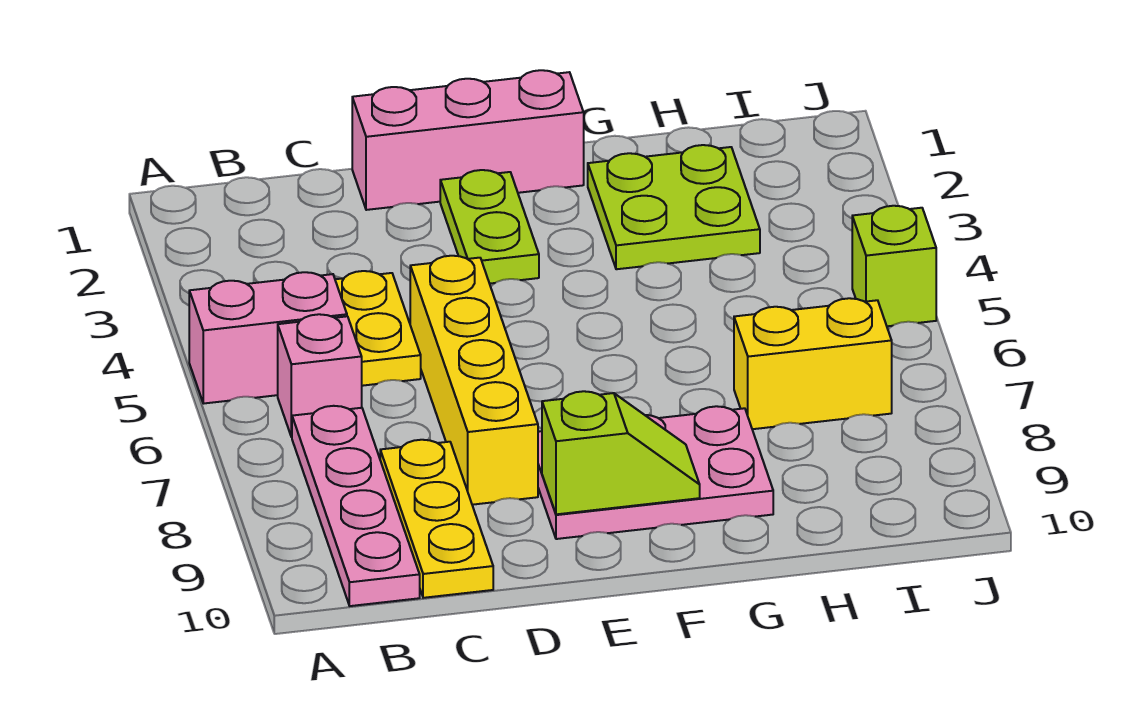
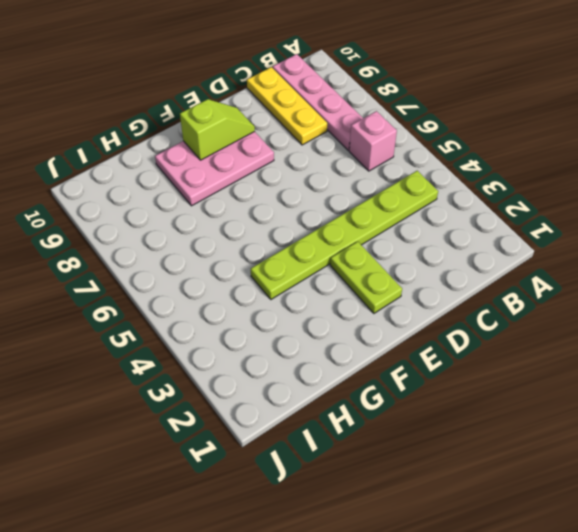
lime 1x6 plate [251,171,438,299] -> yellow 1x2 plate [335,271,421,386]
lime 1x2 slope [180,99,255,160] -> lime 1x2 slope turned to [542,391,700,514]
none -> pink 1x2 brick [189,272,347,404]
none -> pink 1x3 brick [352,70,584,210]
none -> yellow 1x4 brick [410,256,538,505]

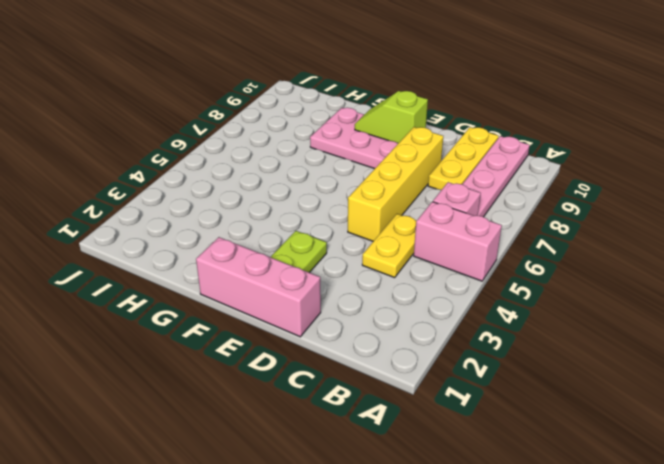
none -> lime 2x2 plate [588,145,760,269]
none -> yellow 1x2 brick [734,298,892,429]
none -> lime 1x1 brick [852,206,936,326]

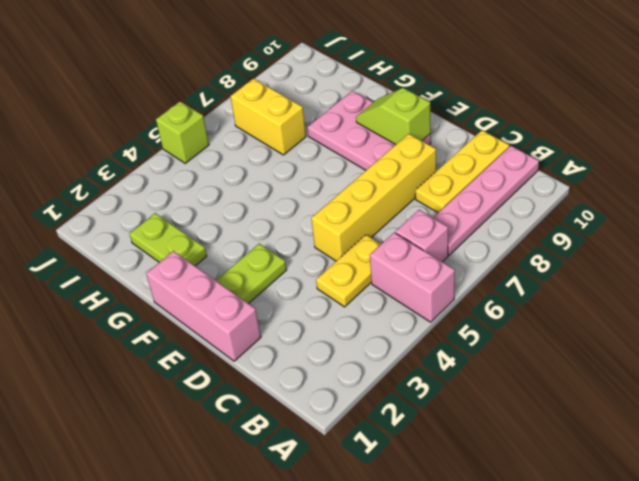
lime 1x2 plate [129,213,207,266] -> lime 2x2 plate [588,145,760,269]

